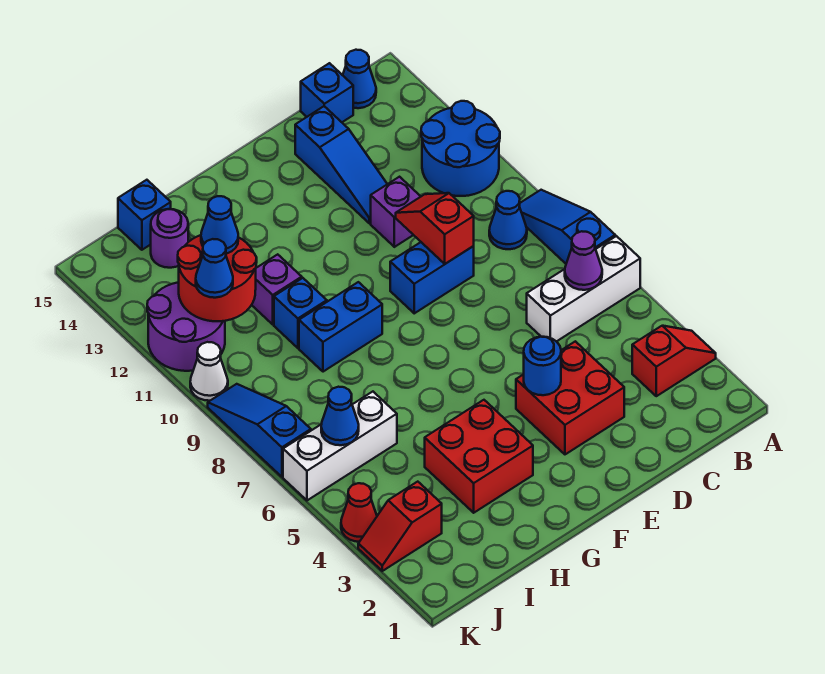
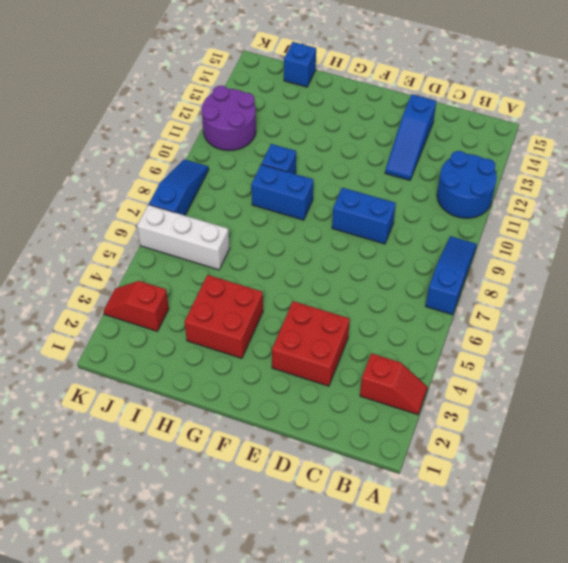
none -> white 1x3 brick [527,236,640,342]
none -> blue 1x1 cone [489,191,527,249]
none -> blue 1x1 cone [343,50,376,108]
none -> blue 1x1 brick [301,63,353,122]

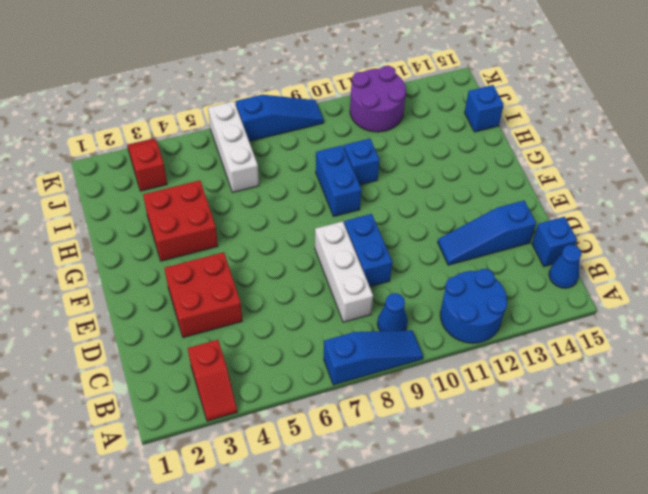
white 1x3 brick [315,221,373,322] -> white 1x3 brick moved to [527,236,640,342]
none -> purple 1x1 brick [371,177,421,247]
none -> purple 1x1 brick [252,254,302,324]
none -> purple 1x1 round brick [151,209,188,268]
none -> red 1x1 cone [341,483,377,542]

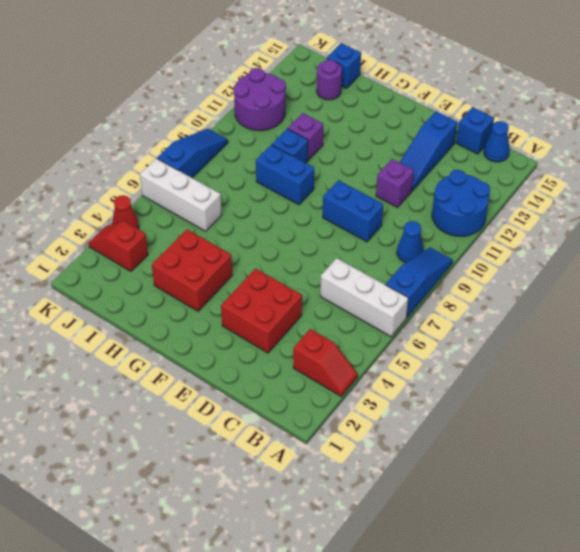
none -> white 1x1 cone [190,342,228,401]
none -> purple 1x1 cone [565,231,602,290]
none -> red 1x2 slope [396,193,474,264]
none -> blue 1x1 round brick [524,337,561,395]

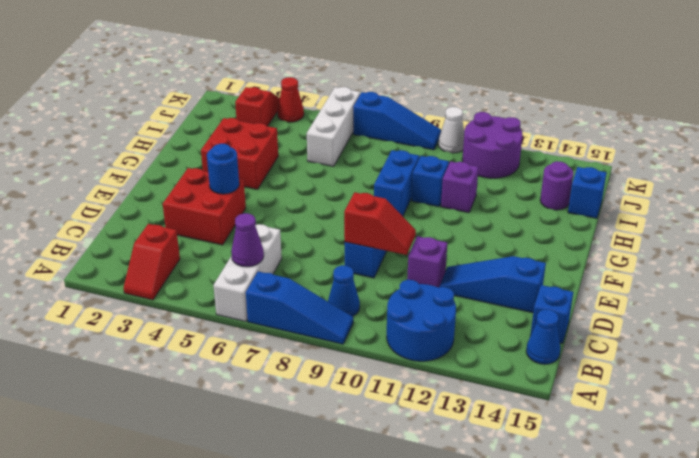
none -> red 2x2 round brick [178,235,257,321]
none -> blue 1x1 cone [321,387,359,445]
none -> blue 1x1 cone [201,196,238,254]
none -> blue 1x1 cone [196,239,233,298]

